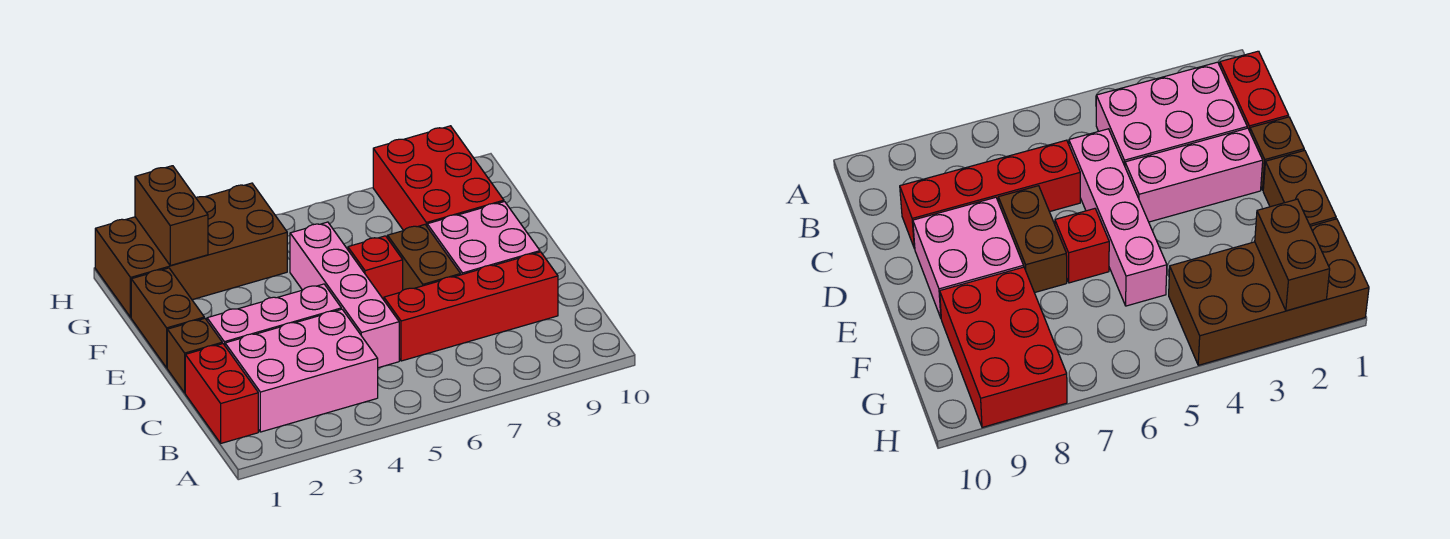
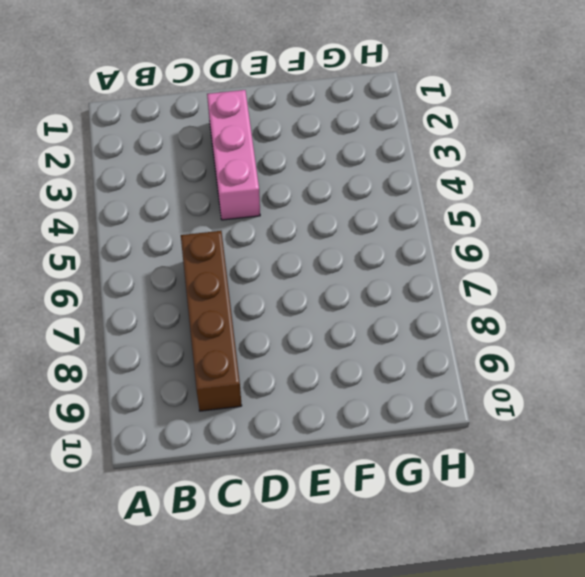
brown 1x4 brick [181,231,242,411] -> red 1x4 brick [384,252,558,361]
none -> red 1x2 brick [185,344,258,443]
none -> pink 2x3 brick [225,309,378,432]
none -> pink 1x4 brick [290,222,399,368]

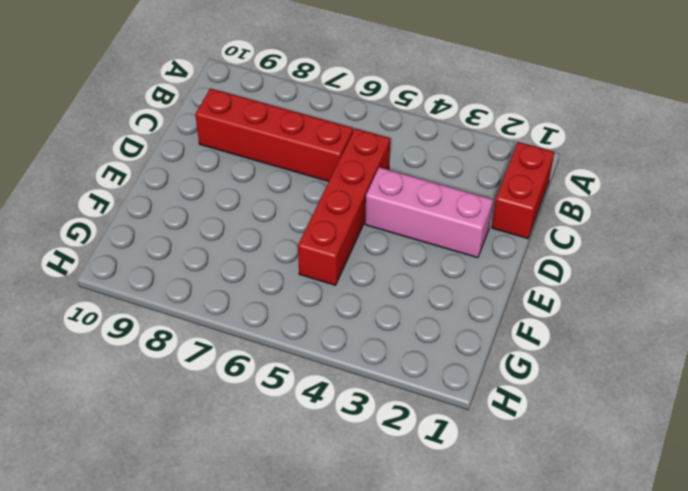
red 1x4 brick [298,128,390,285] -> pink 1x4 brick [290,222,399,368]
none -> pink 2x3 brick [225,309,378,432]
none -> brown 1x1 brick [167,318,222,393]
none -> brown 1x2 brick [388,225,461,290]

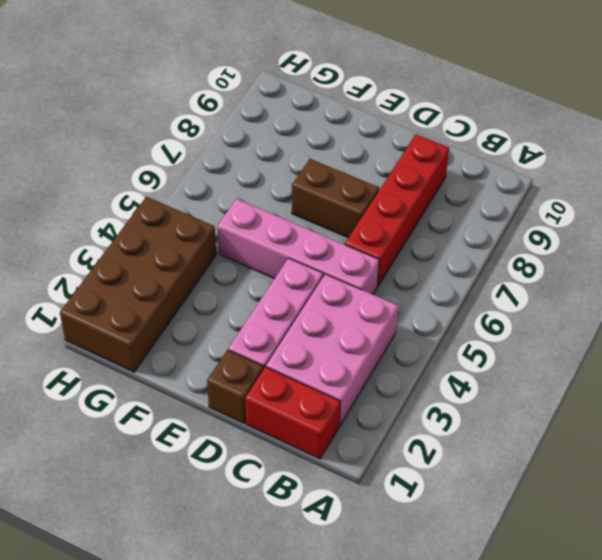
none -> pink 2x2 brick [427,202,540,275]
none -> brown 1x2 brick [131,268,204,368]
none -> red 1x1 brick [348,236,403,300]

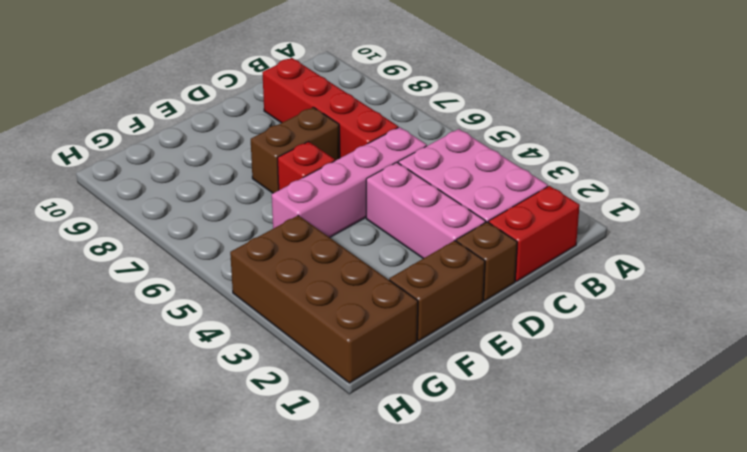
none -> pink 2x2 brick [427,202,540,275]
none -> red 2x3 brick [373,126,504,231]
none -> brown 1x2 brick [135,166,208,265]

